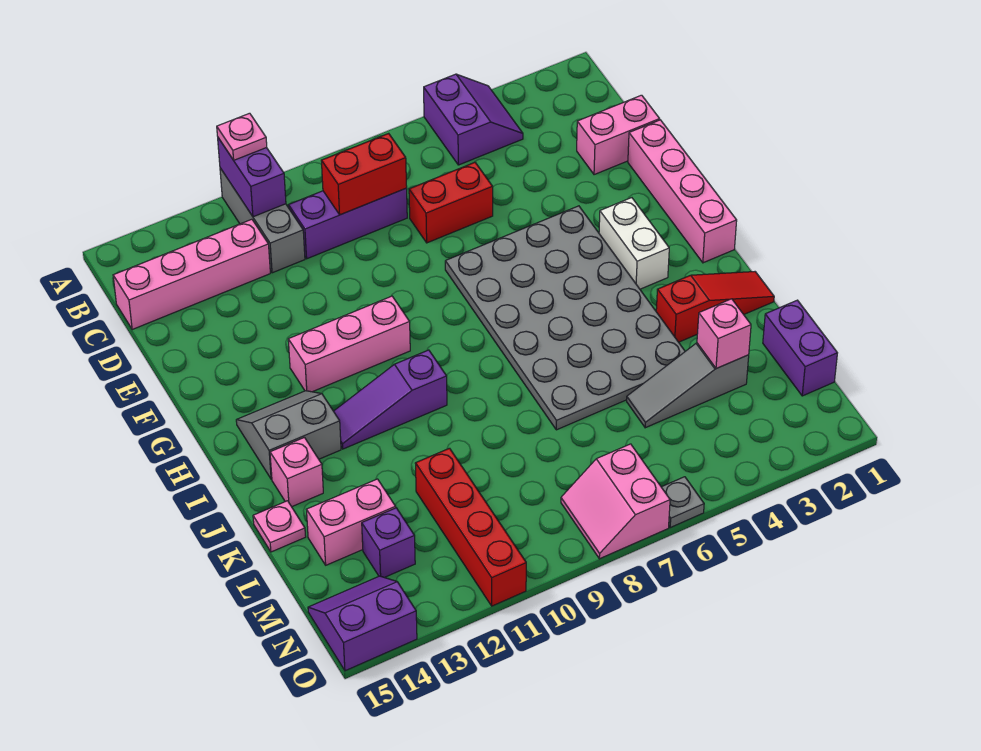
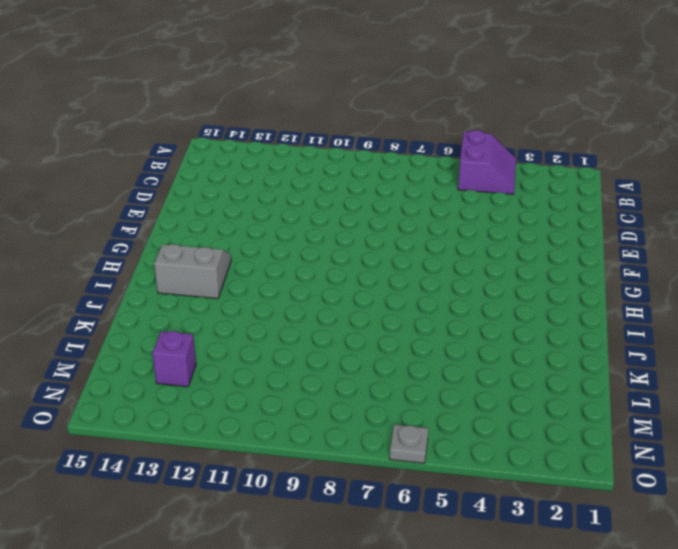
none -> grey 1x3 brick [220,168,305,273]
none -> purple 1x3 brick [289,188,407,259]
none -> pink 1x4 brick [113,219,270,330]

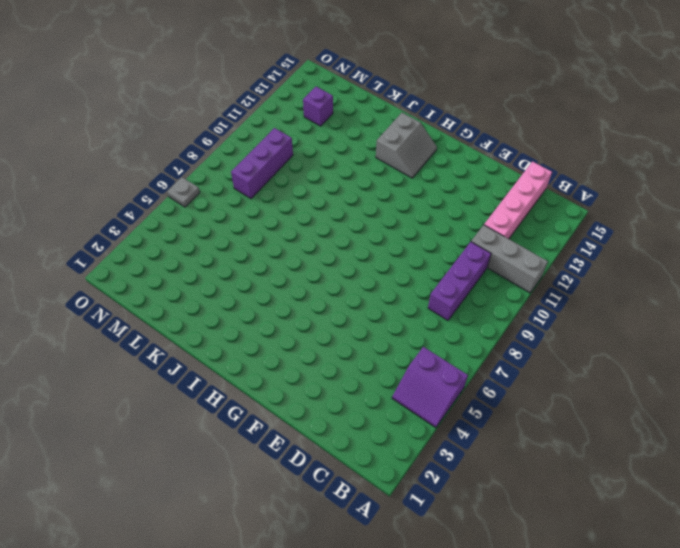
purple 1x3 brick [231,128,293,199] -> none
none -> pink 1x2 brick [577,95,660,175]
none -> red 1x2 brick [409,162,493,243]
none -> pink 1x4 brick [628,120,737,263]

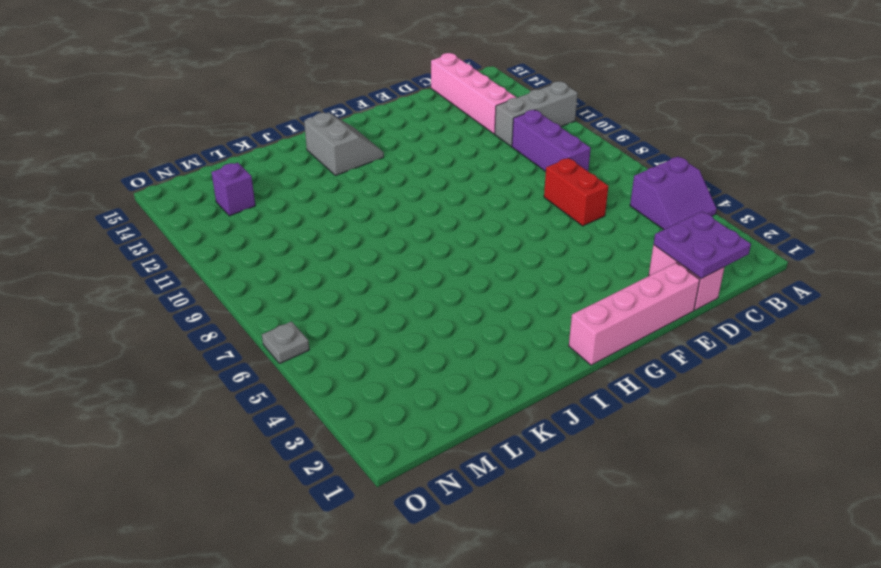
purple 2x2 plate [654,211,751,279] -> none
none -> grey 4x6 plate [445,206,685,430]
none -> white 1x2 brick [599,198,669,289]
none -> pink 1x3 brick [288,296,410,392]

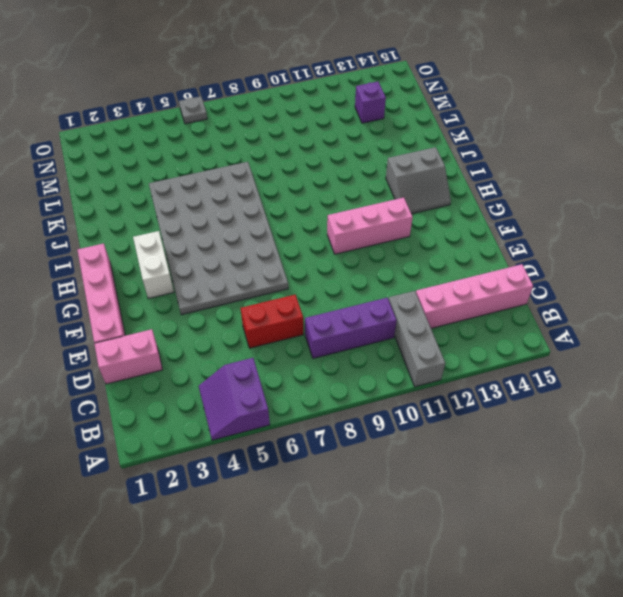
none -> purple 1x3 slope [334,350,447,449]
none -> red 1x3 slope [656,272,774,342]
none -> pink 1x1 brick [270,437,323,507]

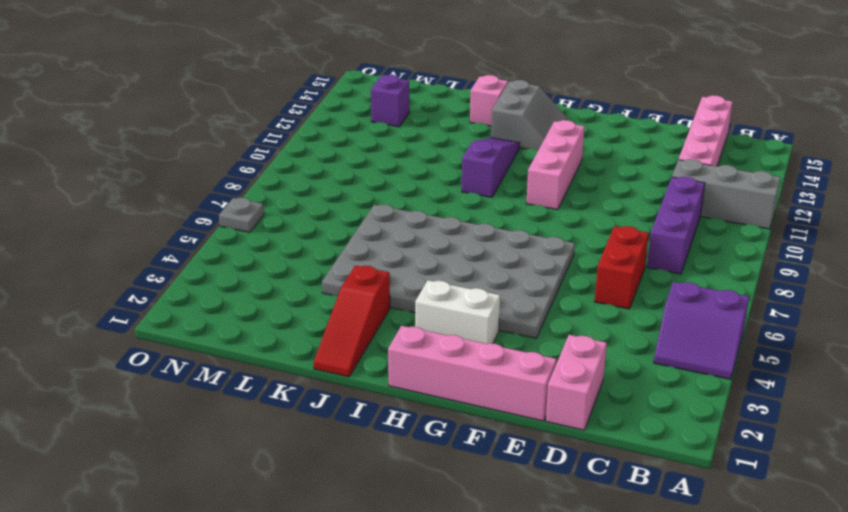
none -> pink 1x1 plate [253,501,306,552]
none -> purple 1x2 brick [763,300,837,396]
none -> grey 1x3 slope [627,343,749,428]

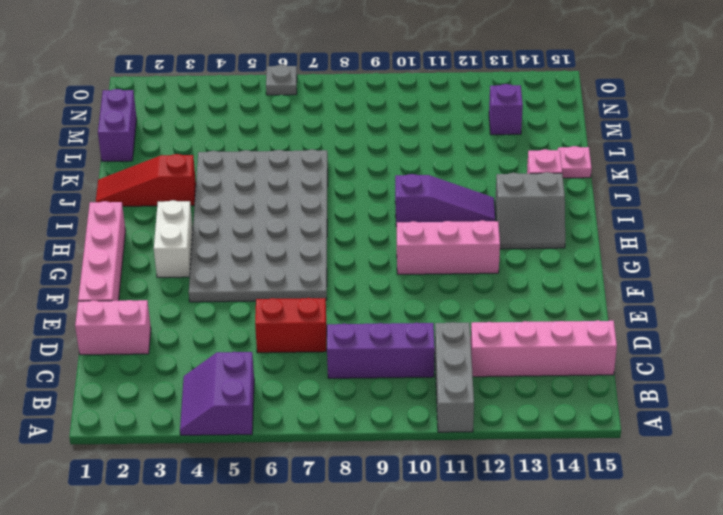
none -> grey 1x3 slope [627,343,749,428]
none -> red 1x4 brick [415,448,526,606]
none -> pink 1x2 brick [307,479,396,565]

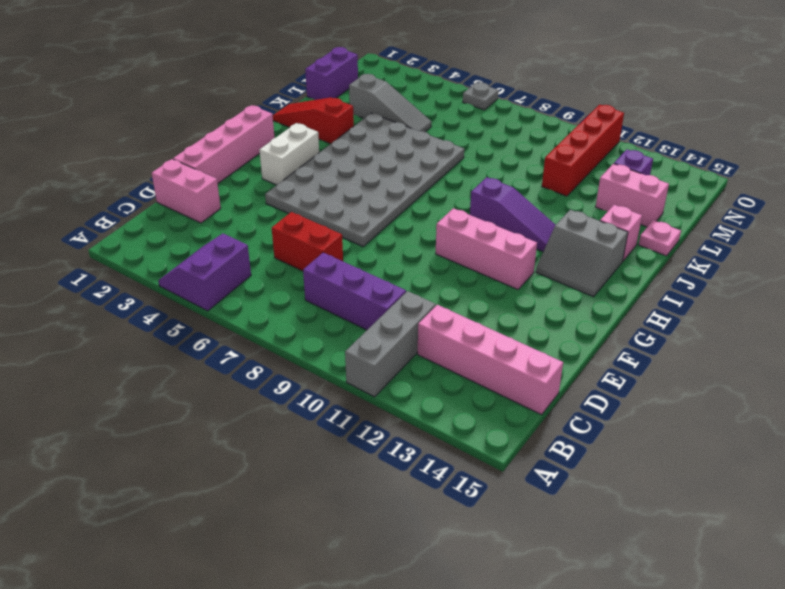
none -> pink 2x2 slope [561,444,670,559]
none -> purple 2x2 slope [308,576,417,671]
none -> purple 1x2 brick [218,138,286,217]

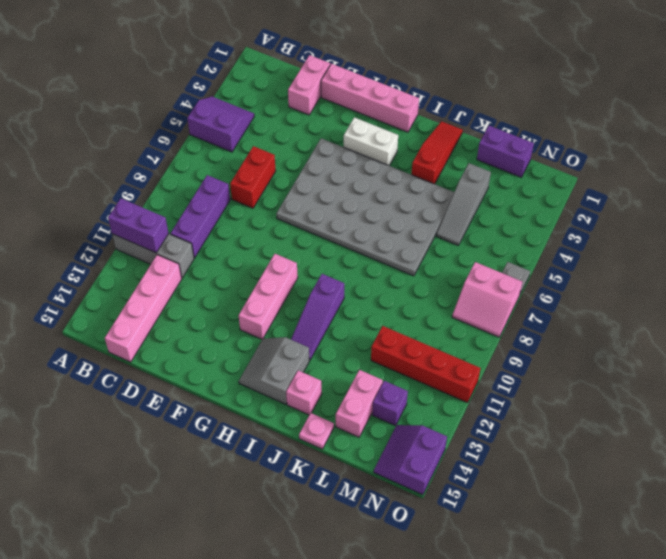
none -> red 1x2 brick [321,133,407,215]
none -> pink 1x1 brick [697,299,751,369]
none -> pink 1x1 plate [217,113,267,160]

